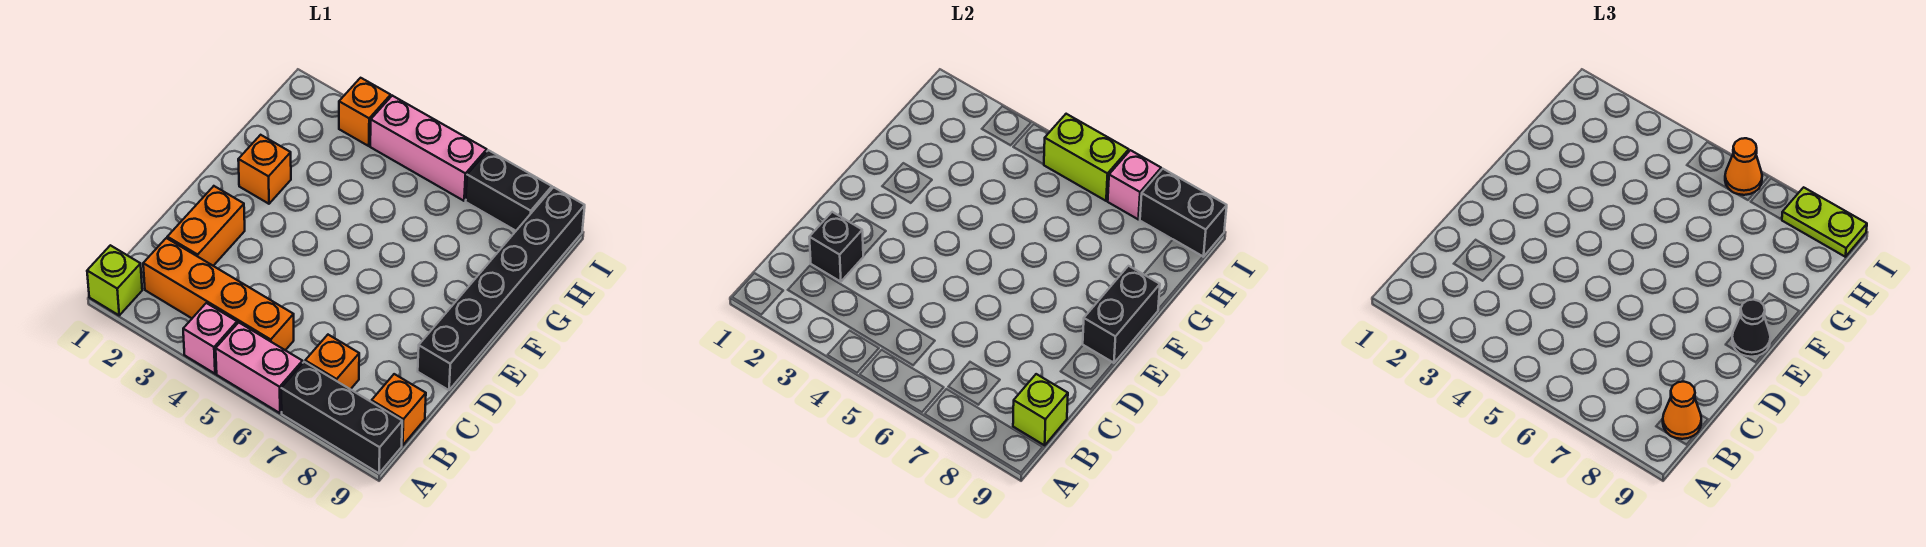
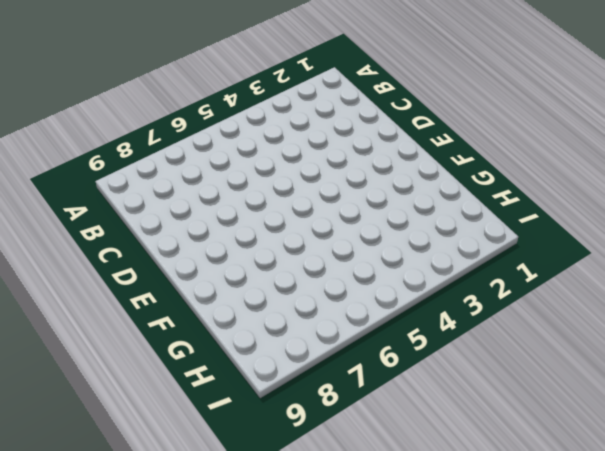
none -> lime 1x1 brick [87,245,142,315]
none -> pink 1x1 brick [183,303,237,374]
none -> pink 1x2 brick [216,322,303,413]

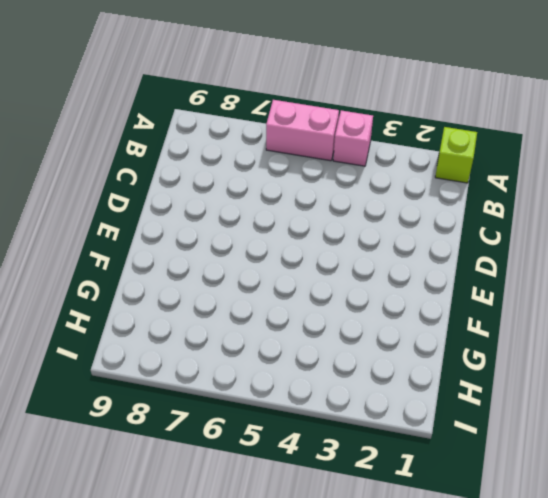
none -> black 1x3 brick [281,362,402,473]
none -> orange 1x4 brick [143,238,294,350]
none -> orange 1x1 brick [305,335,359,389]

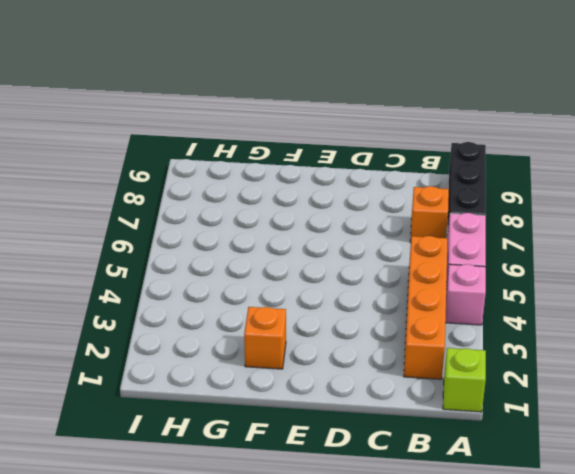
none -> orange 1x1 brick [372,374,426,445]
none -> orange 1x2 brick [167,186,245,266]
none -> black 1x6 brick [418,187,585,390]

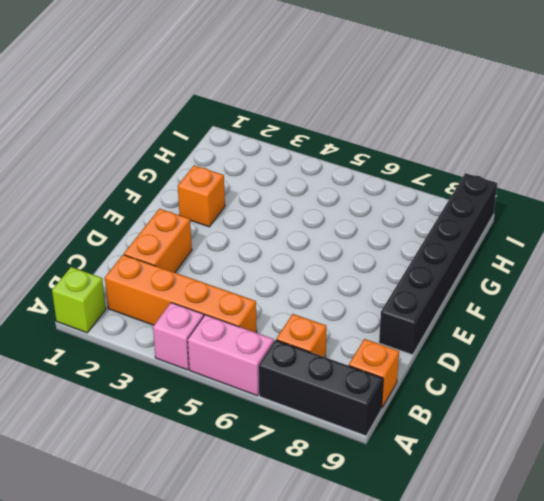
none -> orange 1x1 brick [339,78,391,146]
none -> pink 1x3 brick [370,96,487,201]
none -> black 1x2 brick [466,150,552,231]

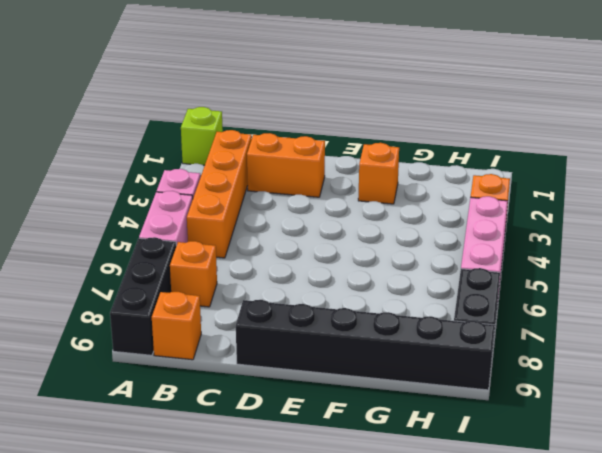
none -> lime 1x1 brick [1013,374,1068,445]
none -> black 1x1 brick [809,212,863,282]
none -> black 1x2 brick [1083,266,1160,363]

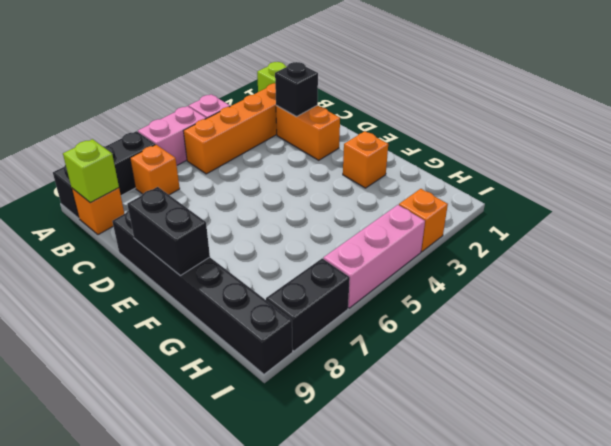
none -> lime 1x2 brick [1044,114,1129,201]
none -> pink 1x1 brick [1108,150,1161,219]
none -> black 1x2 brick [1140,169,1227,257]

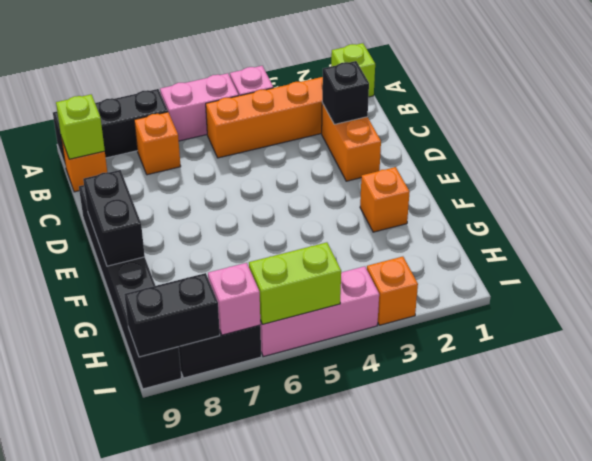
none -> orange 1x1 cone [1663,382,1701,439]
none -> black 1x1 cone [1732,300,1770,357]
none -> orange 1x1 cone [1725,138,1762,195]

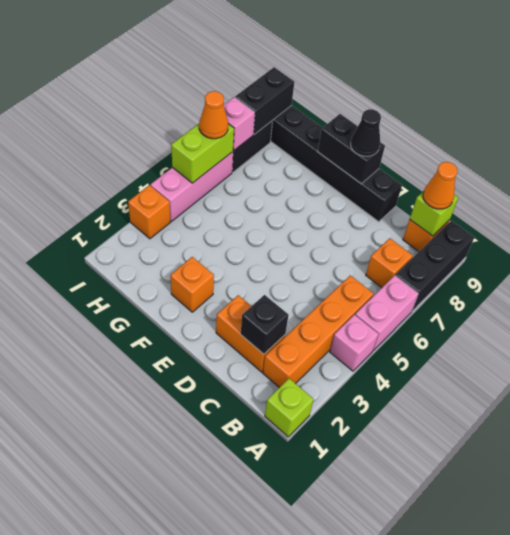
none -> lime 1x2 plate [1782,187,1867,257]

